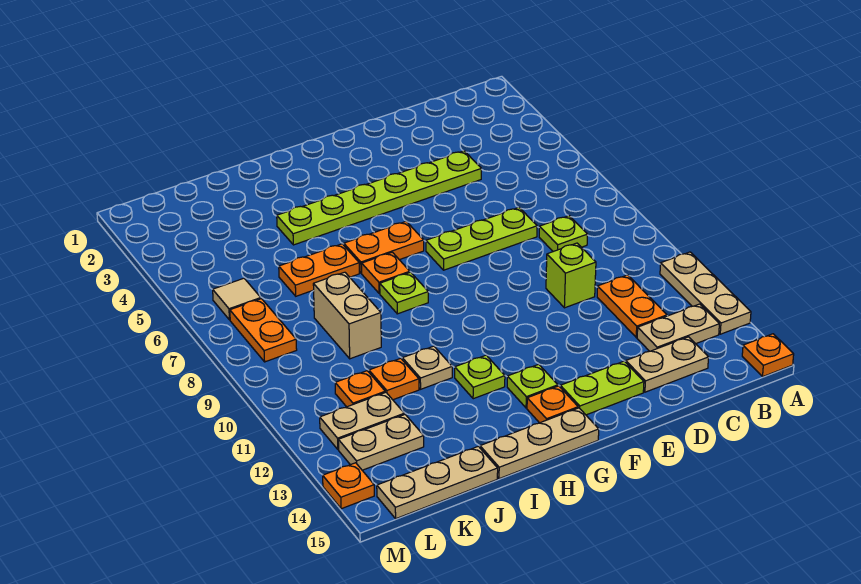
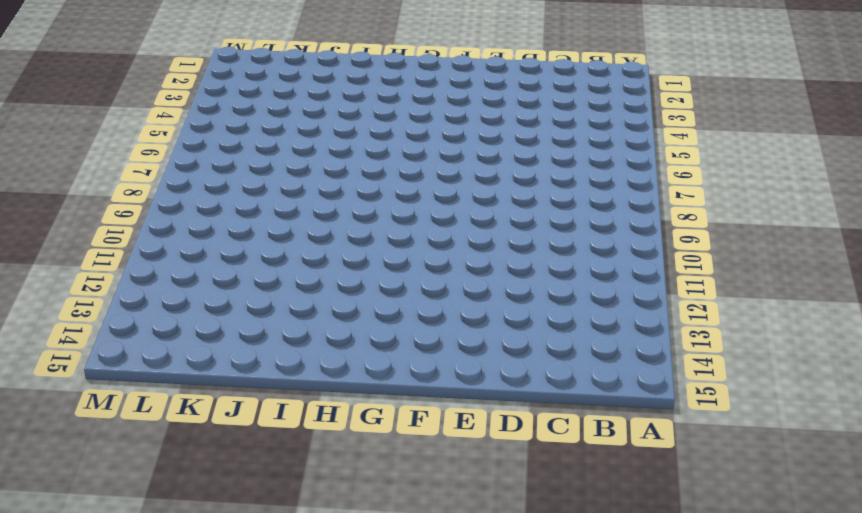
none -> tan 1x3 plate [660,252,751,334]
none -> orange 1x1 plate [742,334,794,376]
none -> tan 1x2 plate [637,304,719,351]

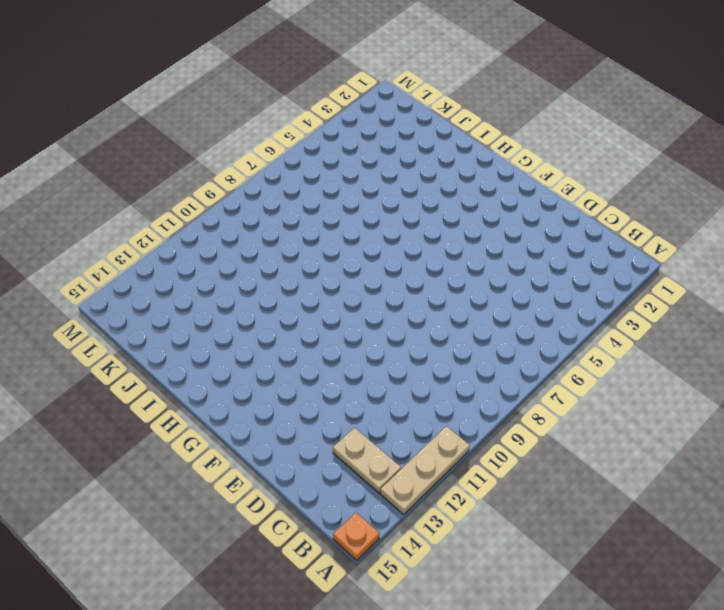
none -> lime 1x1 plate [539,216,588,252]
none -> orange 1x2 plate [597,275,667,337]
none -> tan 1x2 plate [626,337,709,392]

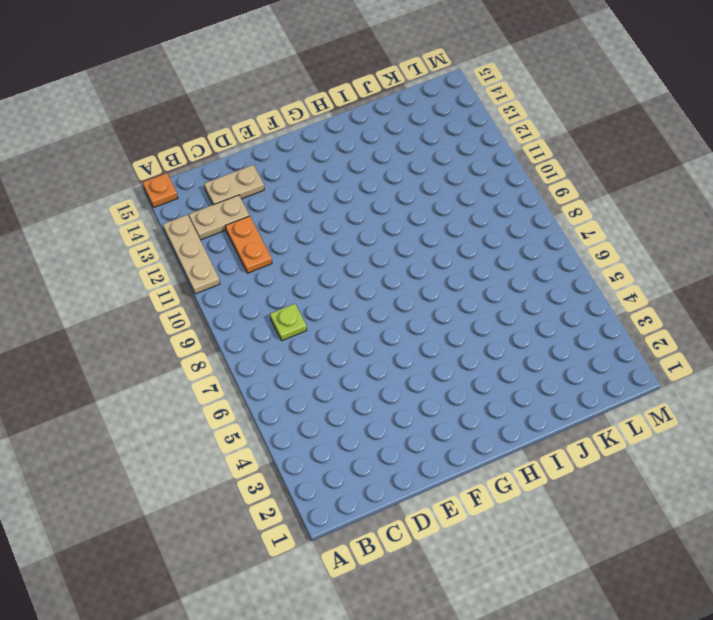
none -> lime 1x6 plate [277,151,481,245]
none -> lime 1x3 plate [426,207,537,270]
none -> lime 1x1 brick [546,243,596,308]

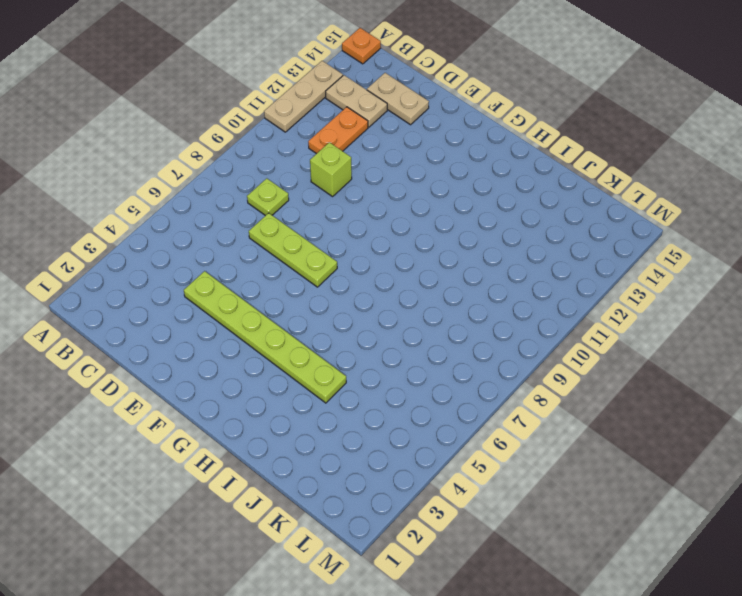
none -> lime 1x2 plate [560,361,644,415]
none -> orange 1x2 plate [344,221,424,273]
none -> lime 1x1 plate [507,364,558,408]

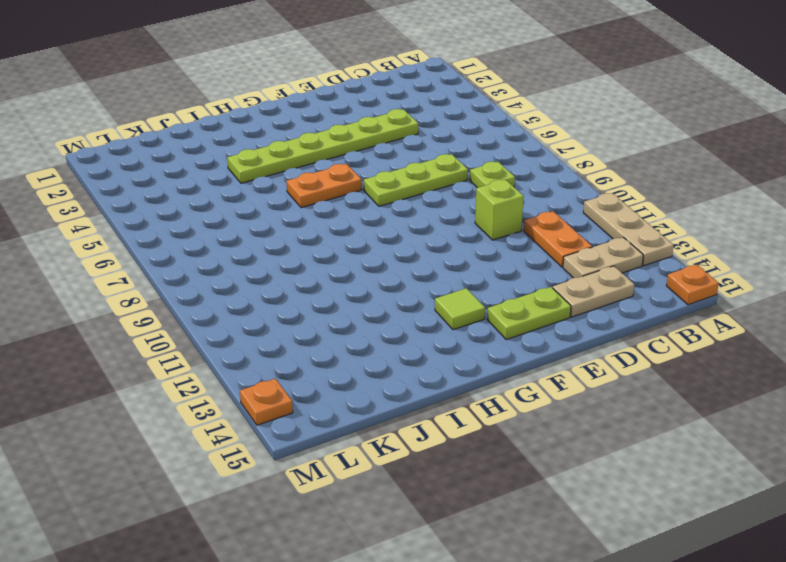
lime 1x1 tile [435,288,485,330] -> lime 1x1 plate [507,364,558,408]
none -> orange 1x1 plate [527,386,578,423]
none -> tan 1x3 plate [480,408,599,479]
none -> orange 1x1 plate [362,252,410,293]

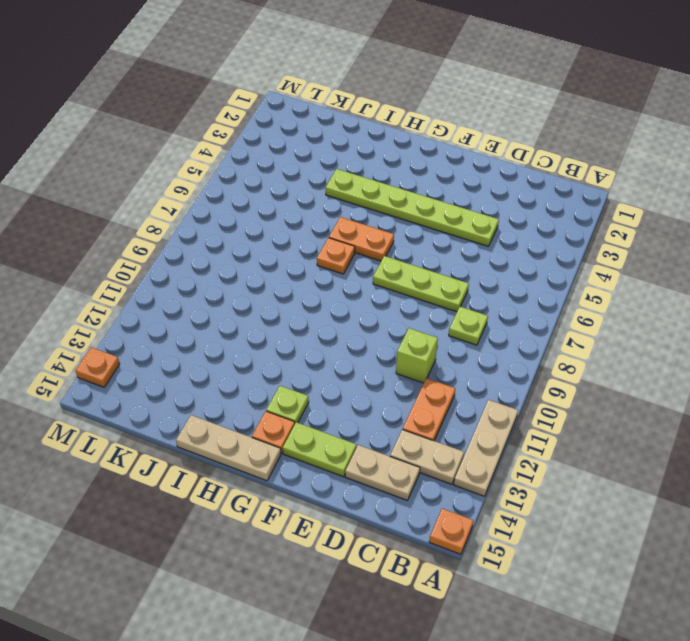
none -> lime 1x1 plate [380,272,428,314]
none -> lime 1x1 plate [455,355,505,399]
none -> orange 1x2 plate [279,244,359,296]

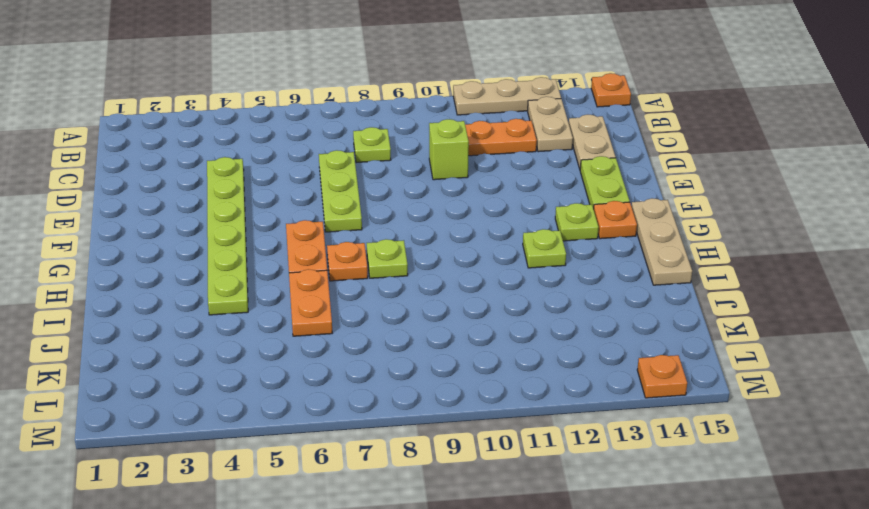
none -> tan 1x1 plate [402,346,452,389]
none -> tan 1x2 brick [313,272,381,359]
none -> orange 1x1 plate [369,358,419,400]

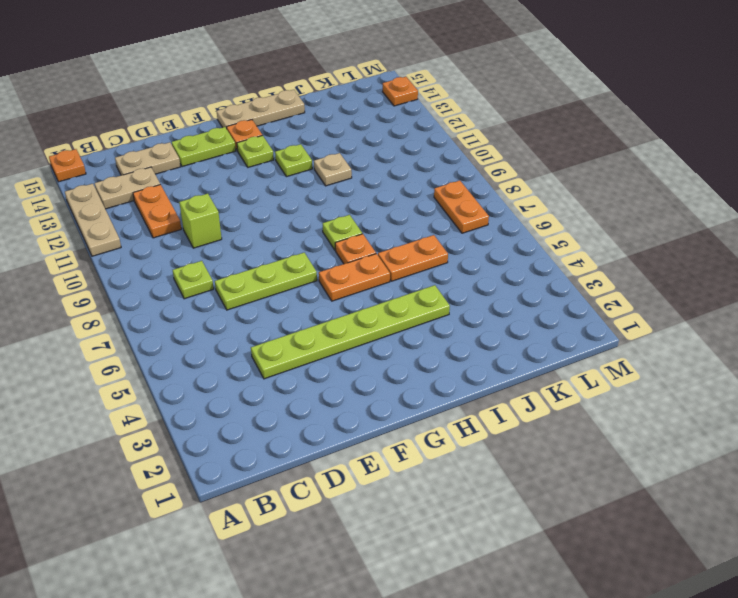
none -> tan 1x2 brick [313,272,381,359]
none -> orange 1x1 plate [369,358,419,400]
none -> tan 1x3 plate [377,446,498,519]

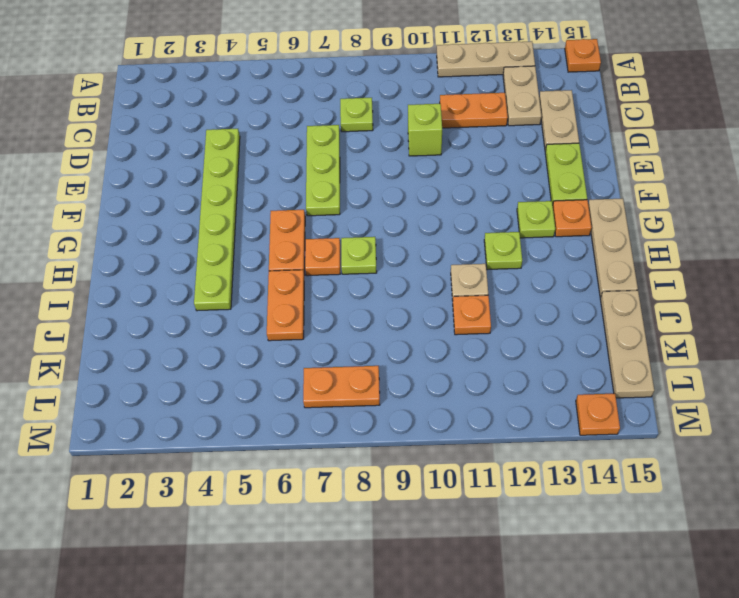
none -> tan 1x2 brick [313,272,381,359]
none -> orange 1x1 plate [335,371,385,407]
none -> tan 1x2 plate [320,392,404,449]

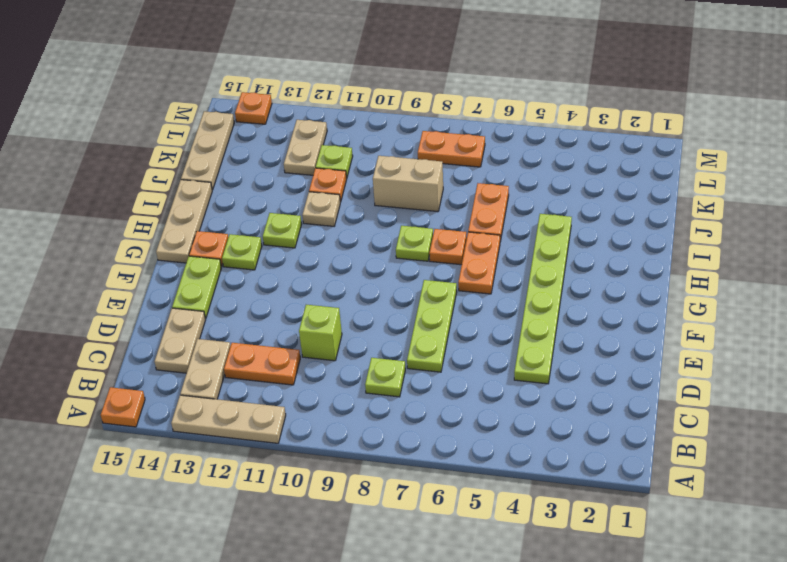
lime 1x1 plate [316,145,353,179] -> orange 1x1 plate [335,371,385,407]
none -> tan 1x2 plate [338,414,424,470]
none -> tan 1x1 tile [213,278,261,320]

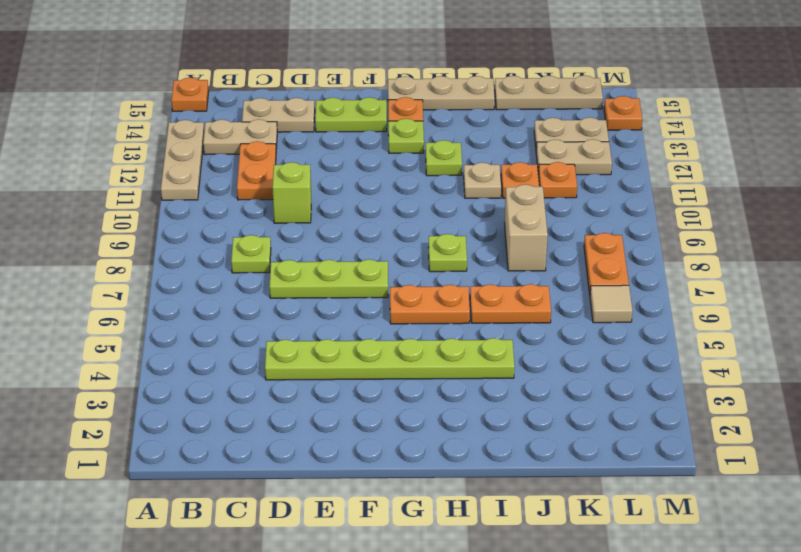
none -> orange 1x1 plate [362,252,410,293]

